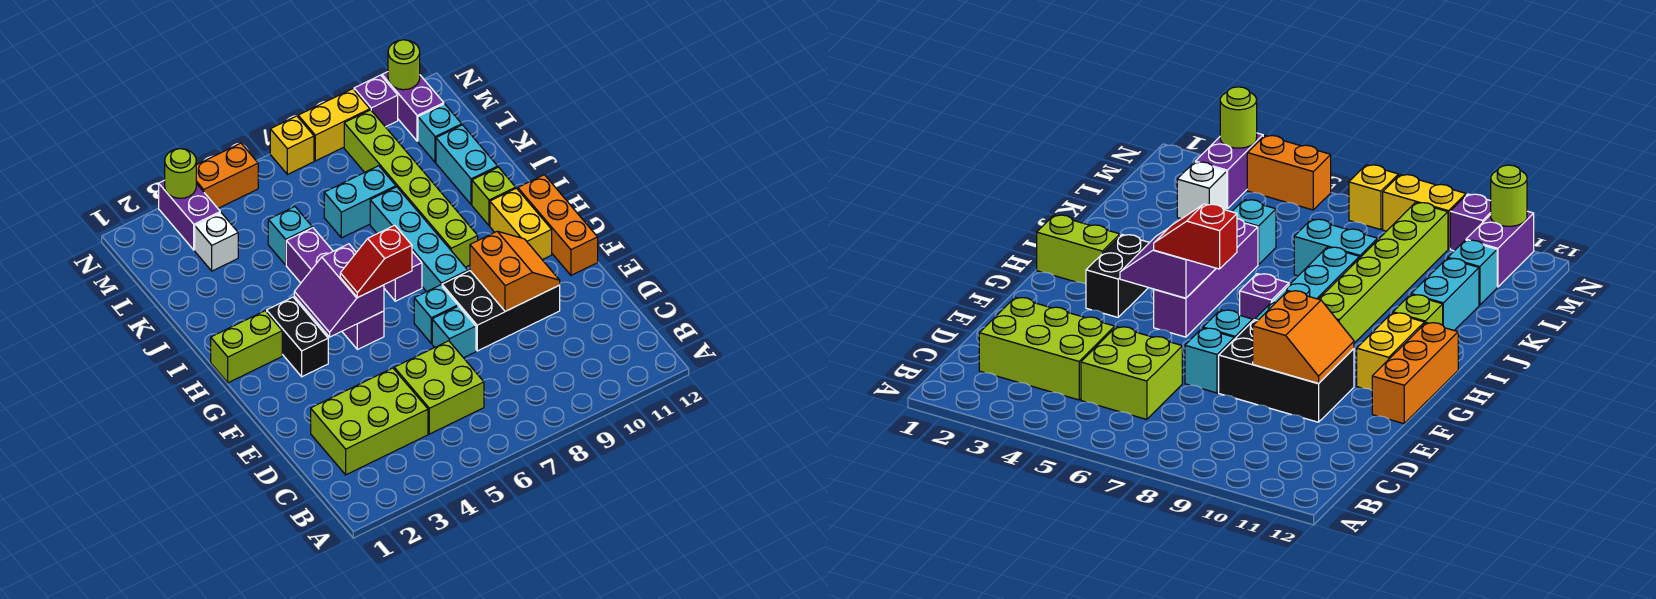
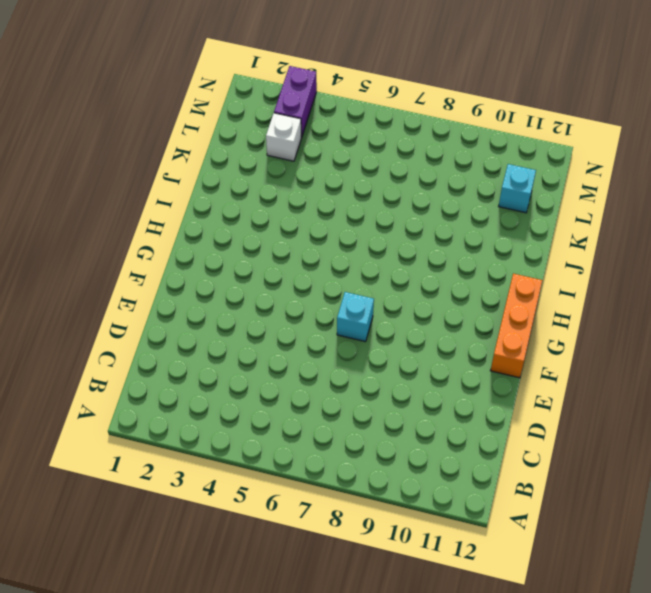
none -> lime 2x3 brick [311,368,428,475]
none -> lime 2x2 brick [394,341,484,434]
none -> cyan 1x1 brick [432,306,476,358]
none -> black 2x3 brick [442,271,560,351]

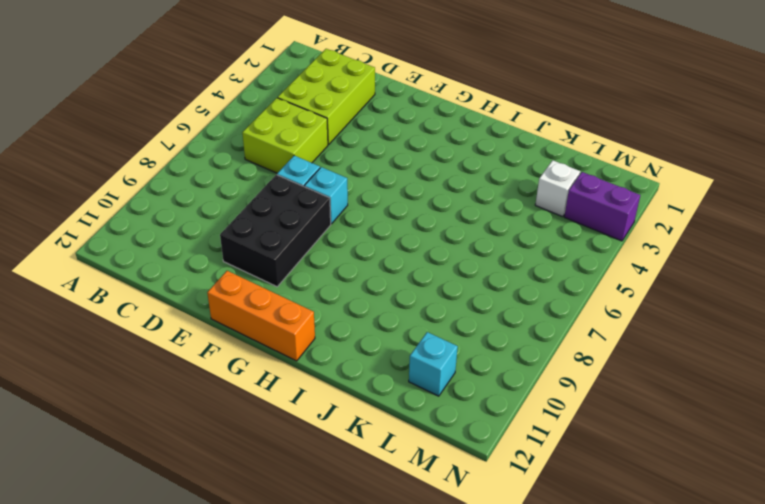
none -> black 1x2 brick [267,297,328,377]
none -> purple 1x4 brick [286,228,384,350]
none -> cyan 1x4 brick [370,187,468,292]
none -> yellow 1x2 brick [490,188,552,260]

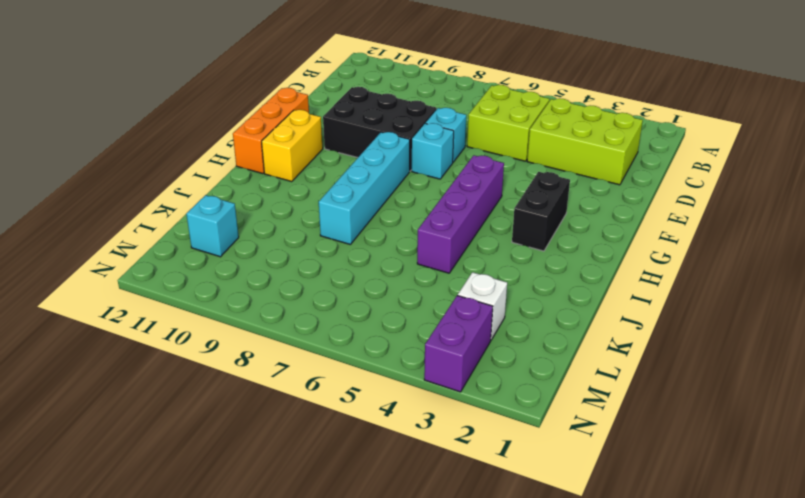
none -> lime 1x2 brick [211,311,282,383]
none -> purple 1x1 brick [384,252,422,301]
none -> lime 1x6 brick [344,110,478,267]
none -> lime 1x1 brick [472,167,516,226]

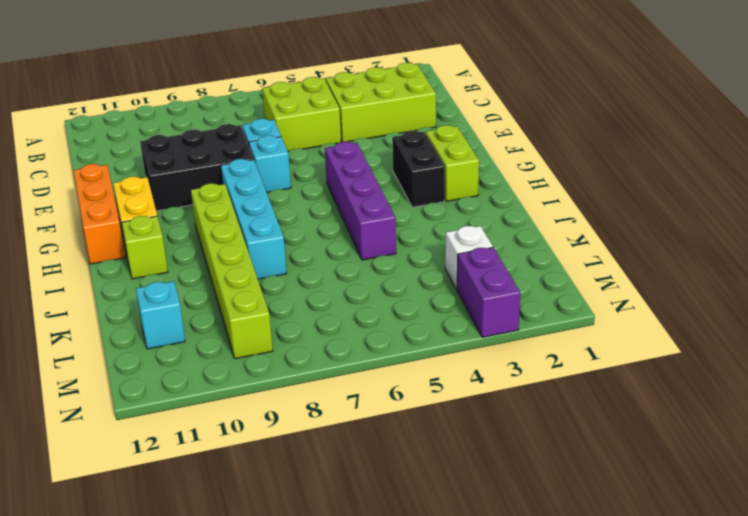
lime 1x2 brick [426,125,479,201] -> lime 1x2 brick turned to [211,311,282,383]
none -> purple 1x1 brick [384,252,422,301]
none -> cyan 1x2 brick [436,125,498,205]
none -> cyan 1x1 brick [268,207,312,265]
none -> cyan 1x2 brick [324,166,396,238]

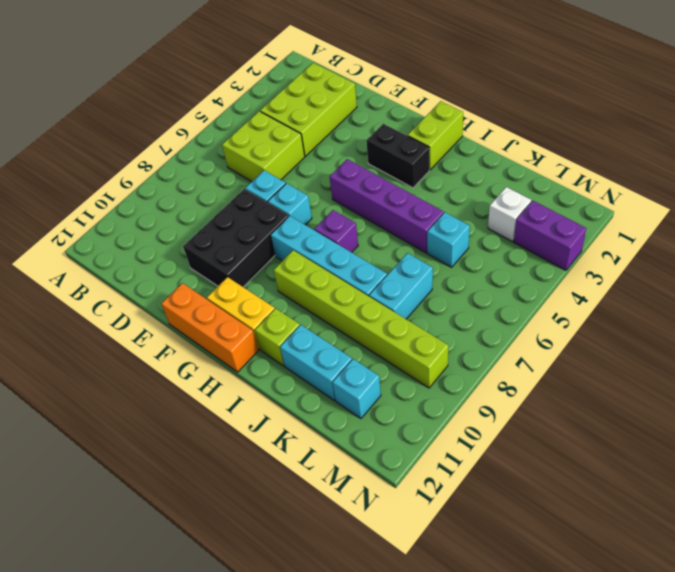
none -> purple 1x2 brick [382,72,444,141]
none -> orange 1x2 brick [196,143,258,208]
none -> yellow 1x1 brick [270,116,314,175]
none -> yellow 1x2 brick [298,89,370,161]

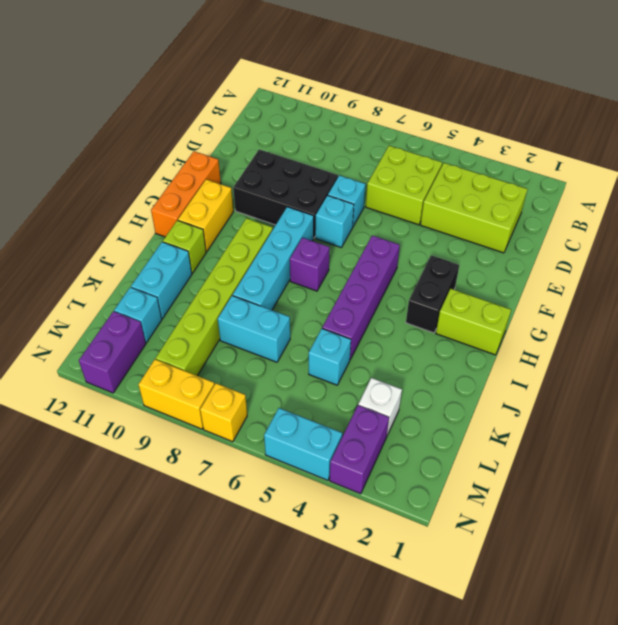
cyan 1x2 brick [264,408,342,480] -> orange 1x2 brick [196,143,258,208]
none -> purple 1x1 brick [354,75,398,127]
none -> orange 2x2 slope [470,231,560,311]
none -> purple 2x2 slope [294,244,384,337]
none -> lime 1x1 round brick [165,149,196,198]

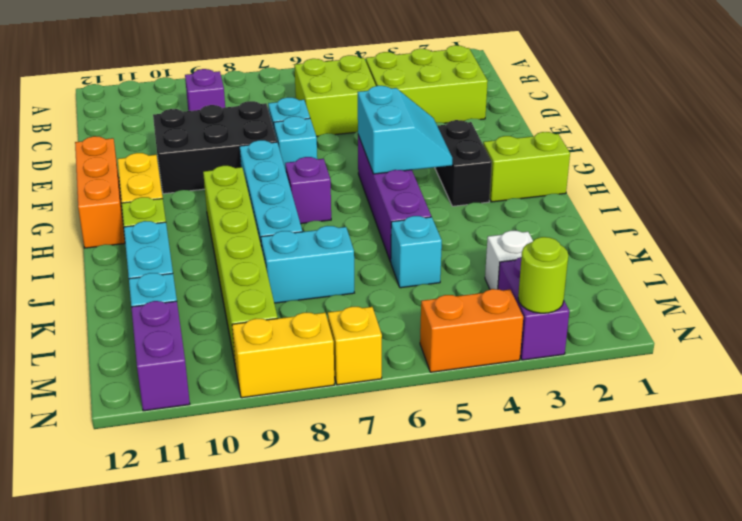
purple 1x1 brick [185,69,225,111] -> purple 1x1 brick moved to [354,75,398,127]
cyan 2x2 slope [358,86,452,174] -> purple 2x2 slope [294,244,384,337]
none -> orange 2x2 slope [470,231,560,311]
none -> lime 1x1 round brick [388,40,420,90]
none -> red 1x2 slope [340,225,412,297]

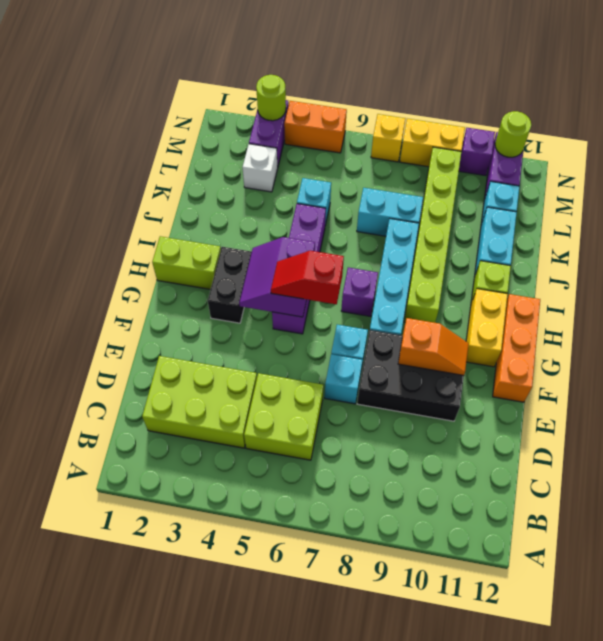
orange 1x2 slope [398,318,469,375] -> orange 2x2 slope [470,231,560,311]

